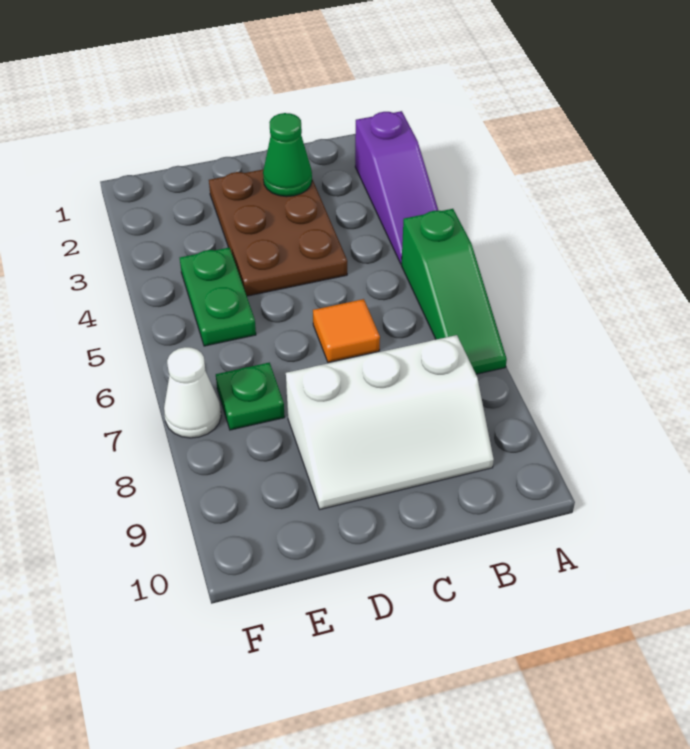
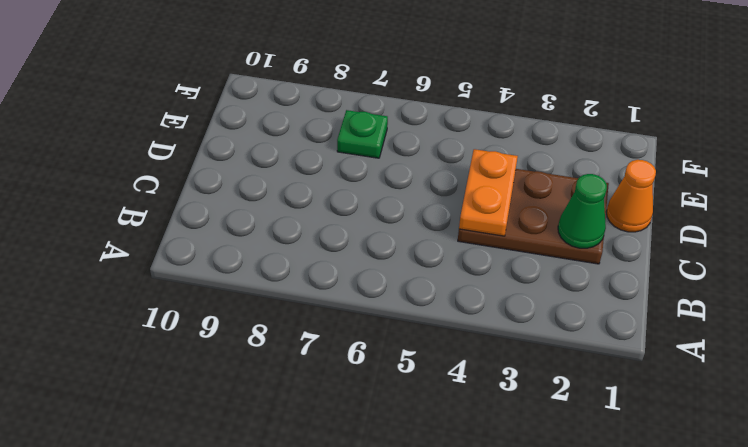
orange 1x2 plate [459,149,518,236] -> none
orange 1x1 cone [606,160,656,232] -> none
none -> purple 1x3 slope [355,111,439,264]
none -> green 1x3 slope [401,209,507,374]

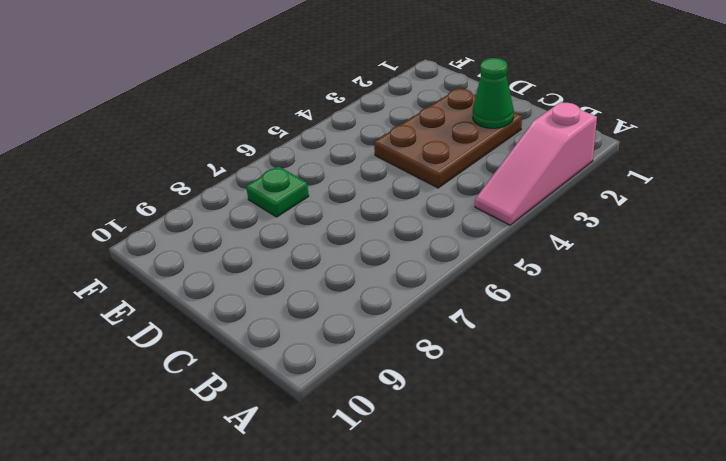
pink 1x3 slope [475,102,597,225] -> purple 1x3 slope [355,111,439,264]
none -> green 1x3 slope [401,209,507,374]
none -> white 2x3 slope [286,335,494,509]

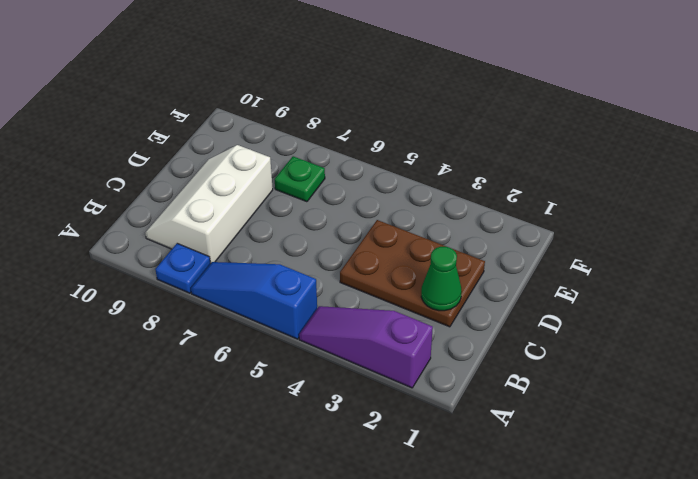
blue 1x3 slope [191,262,317,339] -> green 1x3 slope [401,209,507,374]
blue 1x1 plate [155,243,211,293] -> none
none -> orange 1x1 tile [313,299,380,362]
none -> green 1x2 plate [180,248,256,346]

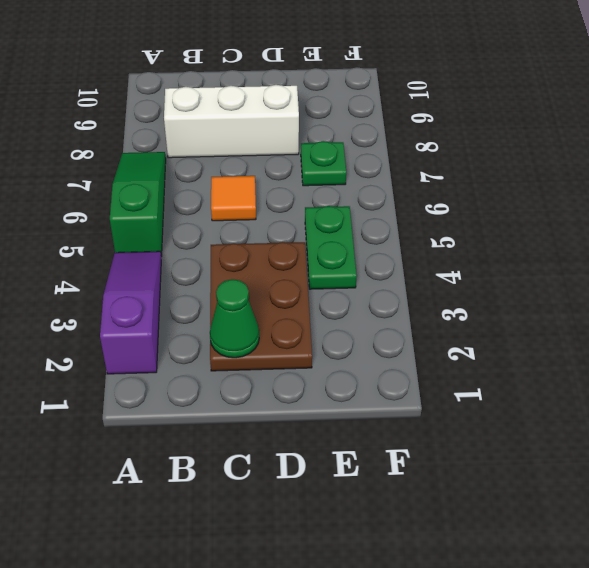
none -> white 1x1 cone [164,347,221,438]

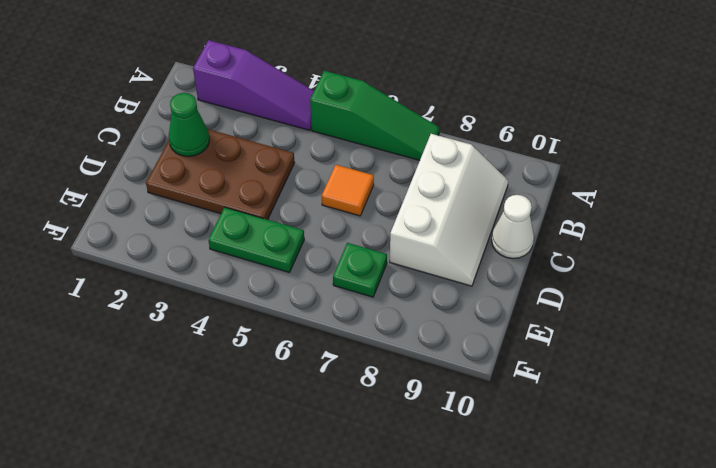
white 1x1 cone [492,195,534,258] -> white 1x1 cone moved to [164,347,221,438]

